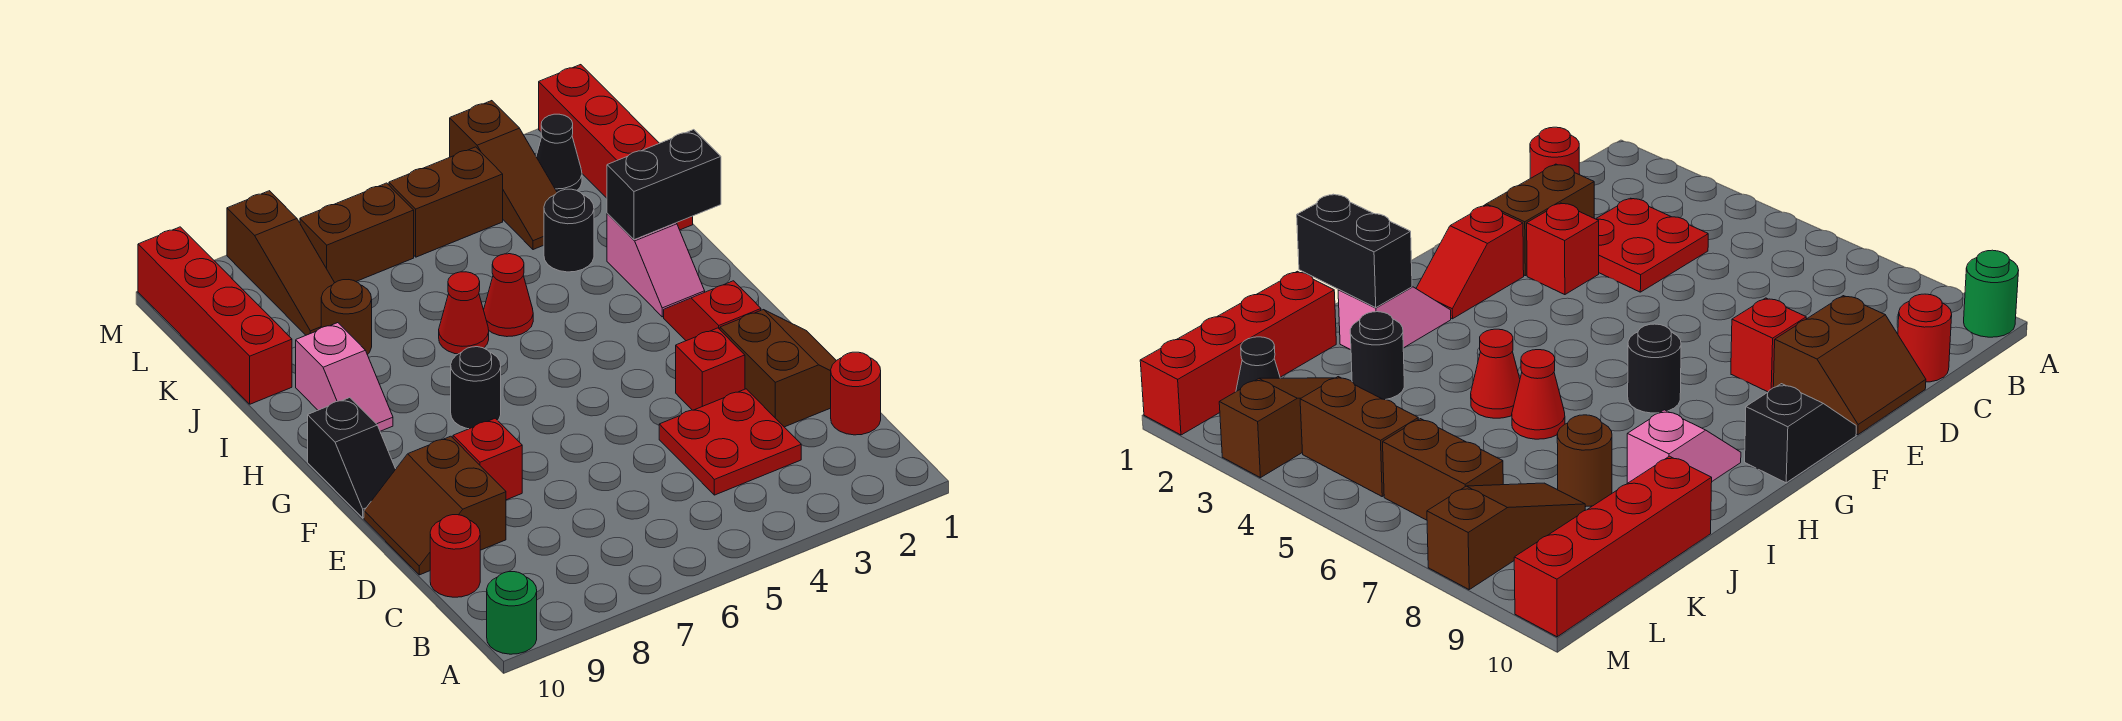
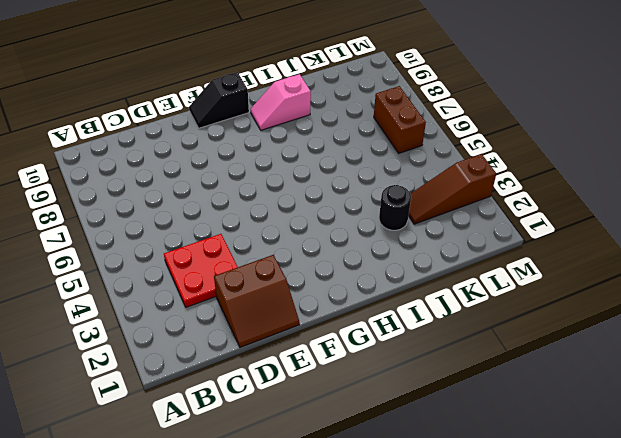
none -> green 1x1 round brick [487,572,537,654]
none -> red 1x1 round brick [831,352,881,435]
none -> red 1x1 round brick [430,515,480,597]

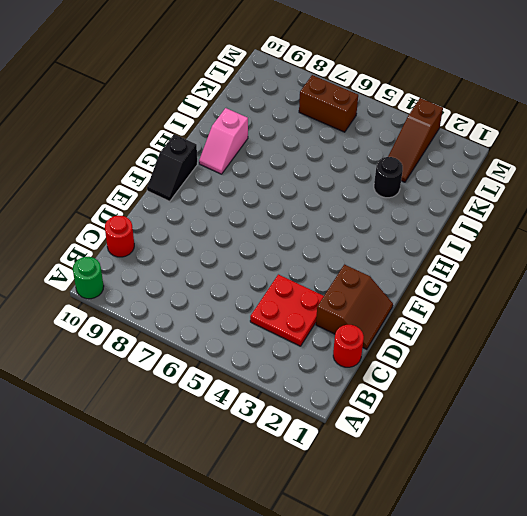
none -> brown 2x2 slope [364,436,506,575]
none -> red 1x1 brick [676,328,745,410]
none -> red 1x1 brick [453,418,522,500]

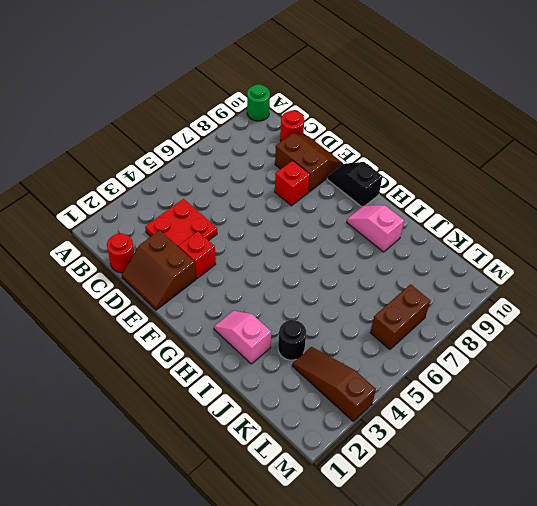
none -> red 1x2 slope [664,281,761,341]
none -> black 1x1 round brick [451,347,501,429]
none -> red 1x1 cone [484,254,533,337]

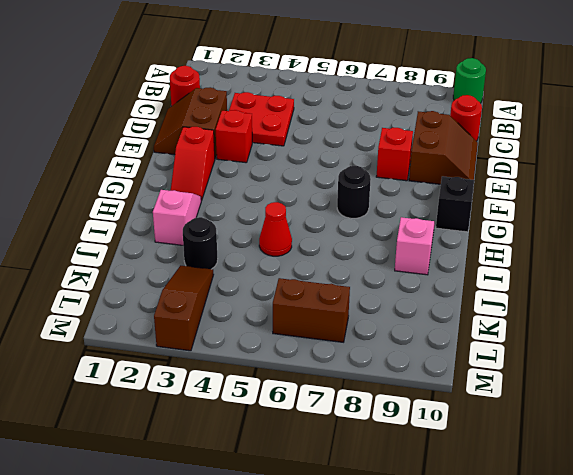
none -> red 1x1 cone [439,272,489,354]
none -> red 1x4 brick [539,65,693,230]
none -> brown 1x1 round brick [321,280,372,355]

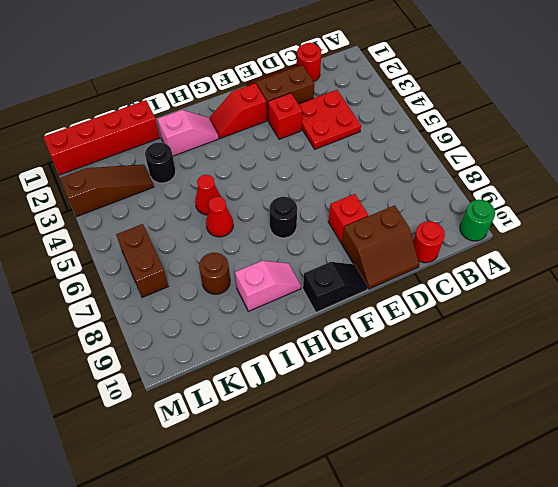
none -> red 1x4 brick [138,227,292,404]
none -> brown 1x3 slope [227,191,334,335]
none -> black 1x1 cone [536,114,582,192]

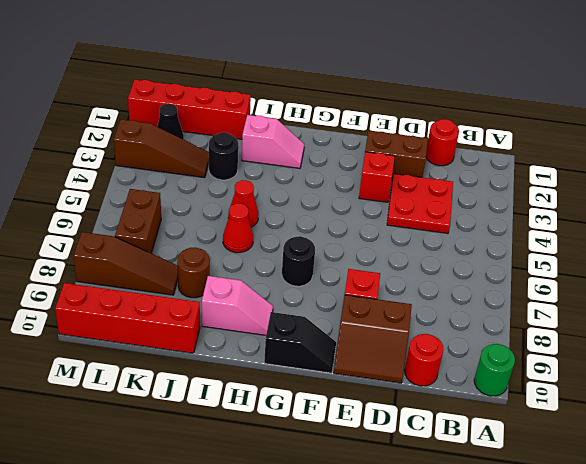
none -> red 1x2 slope [664,281,761,341]
none -> brown 1x2 brick [389,147,503,257]
none -> black 1x2 brick [607,130,721,240]

